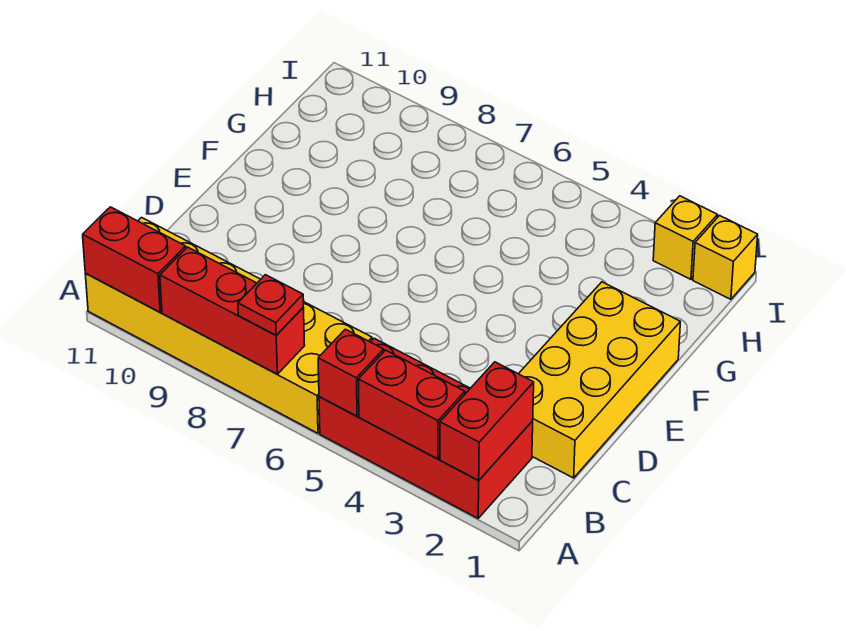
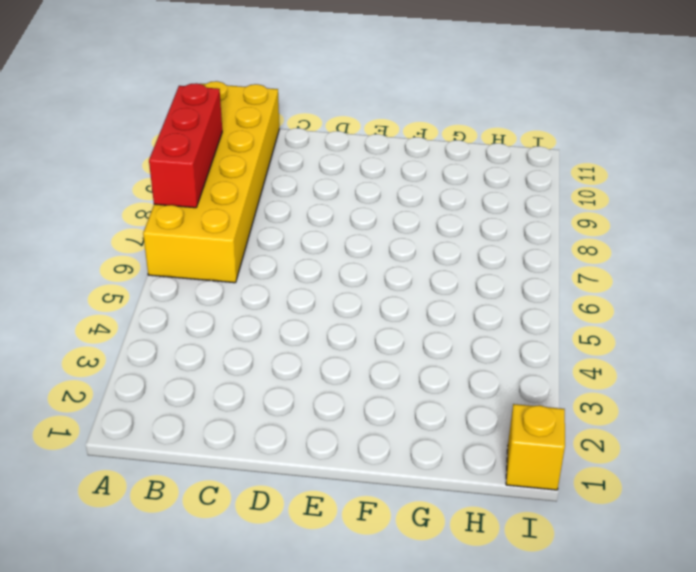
none -> red 2x4 brick [319,338,533,518]
none -> yellow 2x4 brick [519,282,680,478]

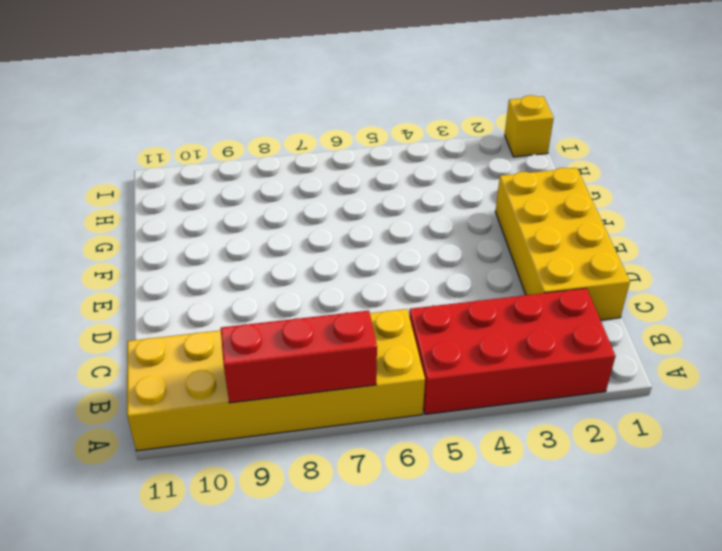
none -> yellow 1x1 brick [653,196,718,279]
none -> red 1x2 brick [440,362,534,481]

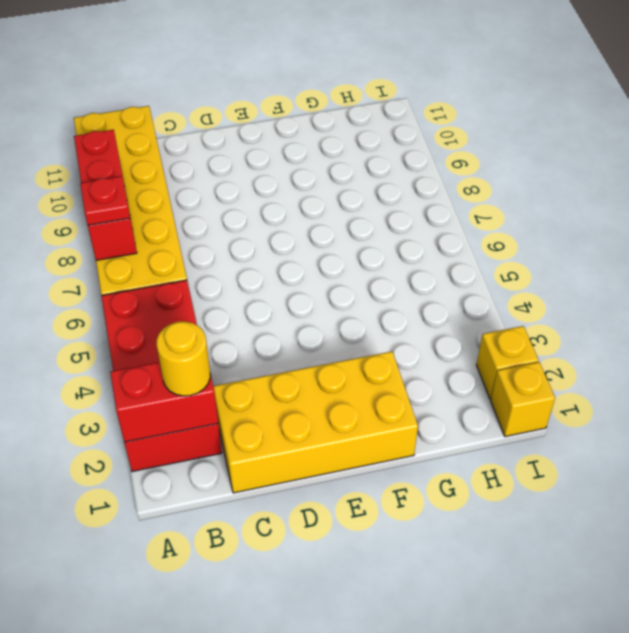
yellow 1x1 round brick [157,321,210,396] -> none
none -> red 1x2 brick [358,350,465,459]
none -> red 1x1 brick [318,329,384,416]

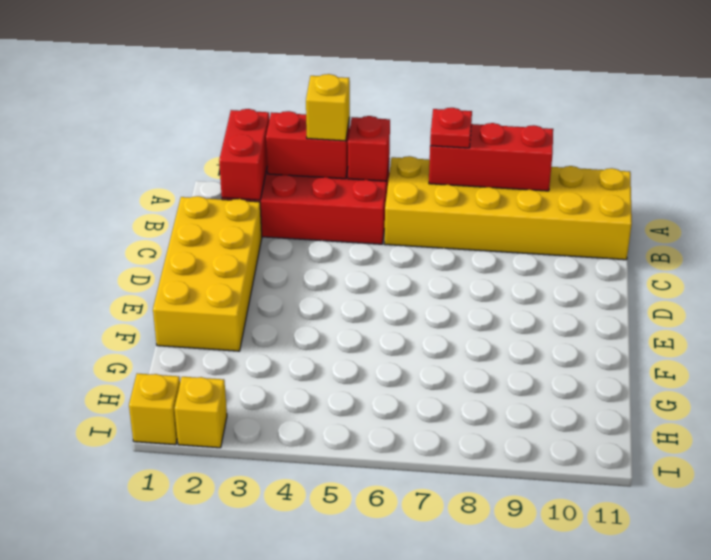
yellow 1x1 brick [306,74,350,141] -> none
none -> red 1x2 brick [83,207,186,312]

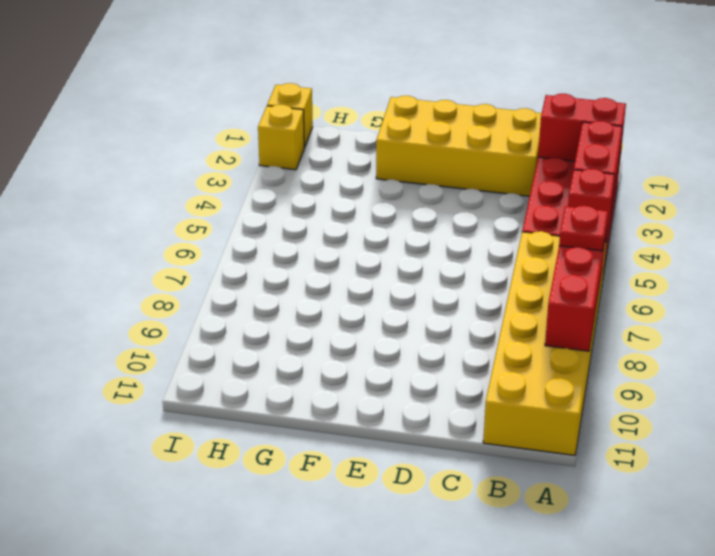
none -> red 1x2 brick [83,207,186,312]

